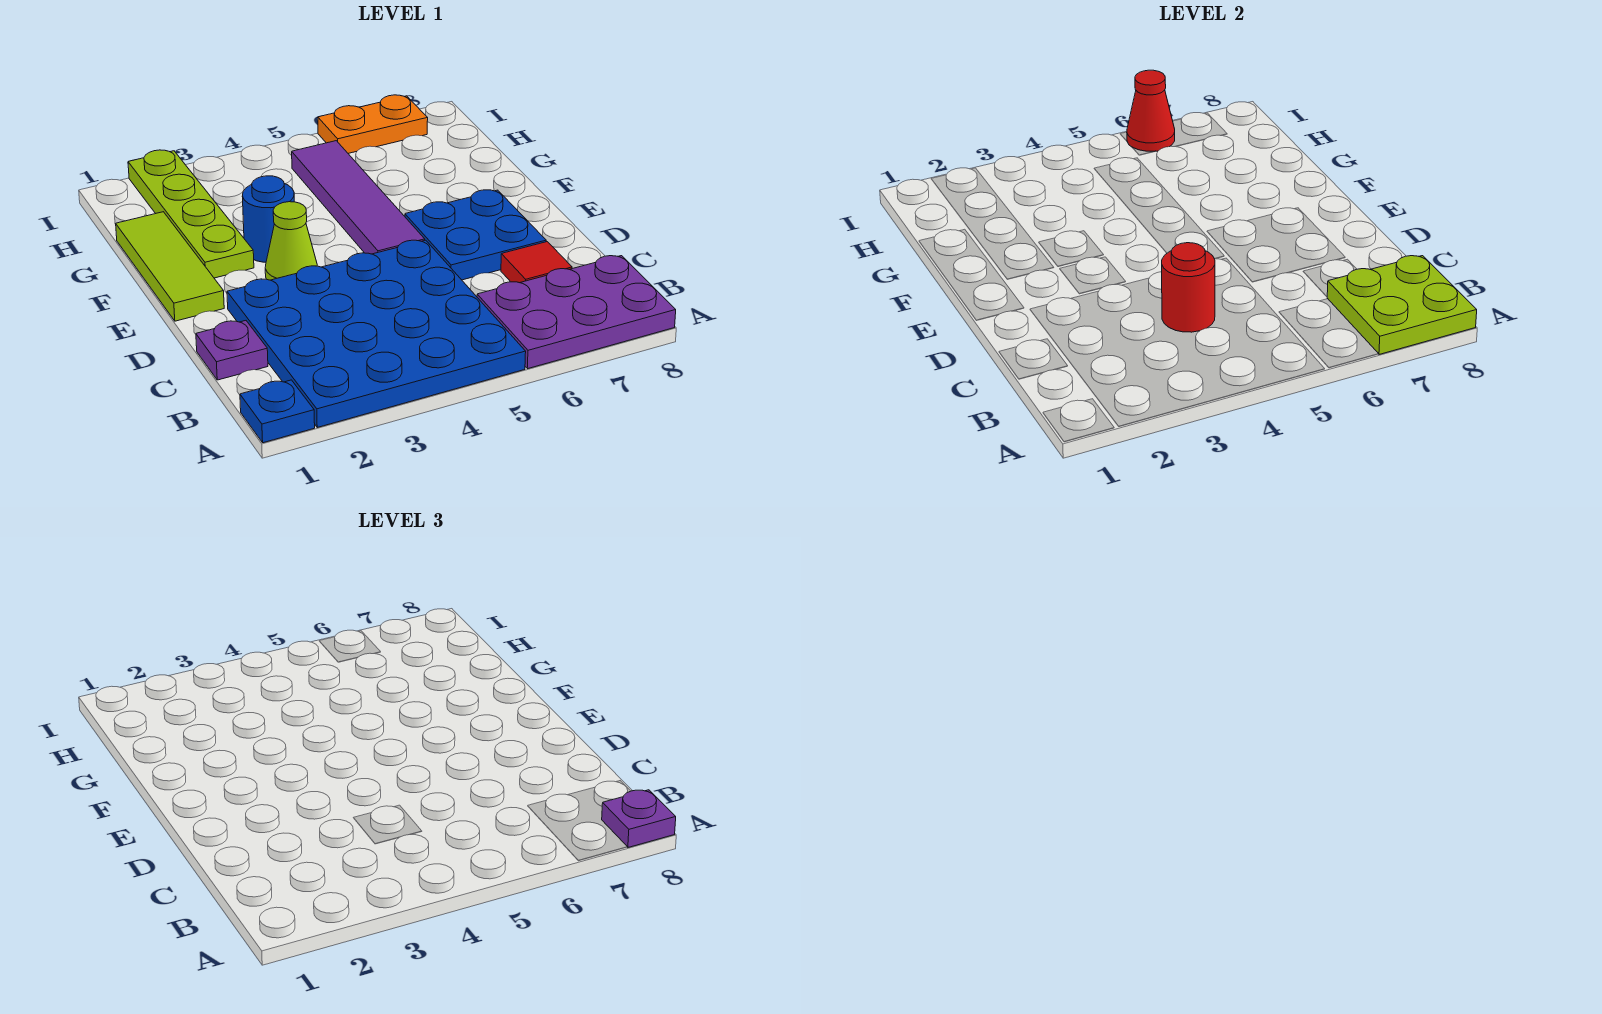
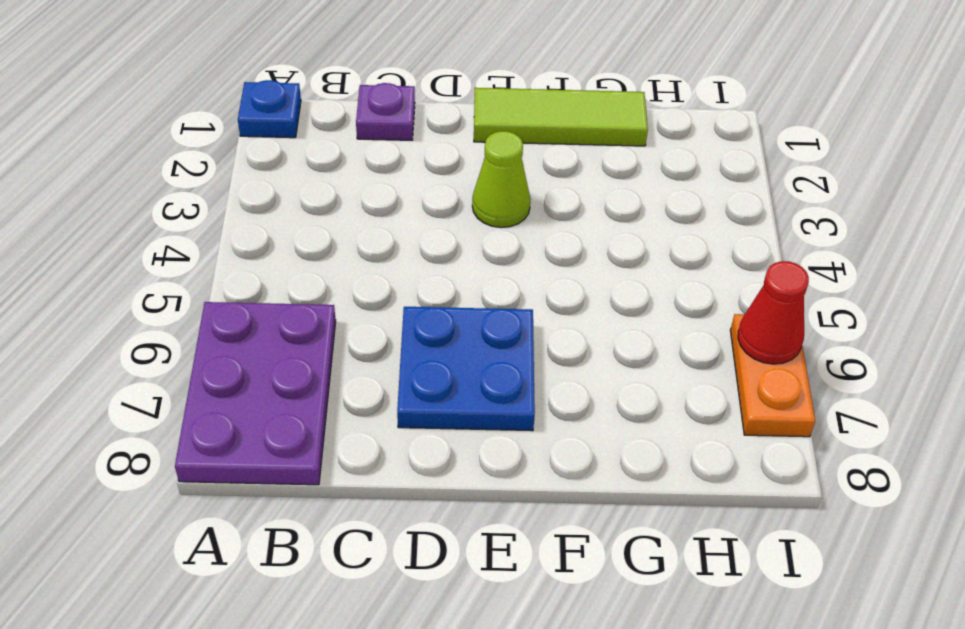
none -> blue 4x4 plate [227,240,526,427]
none -> red 1x1 tile [501,242,572,283]
none -> purple 1x4 tile [292,141,425,254]

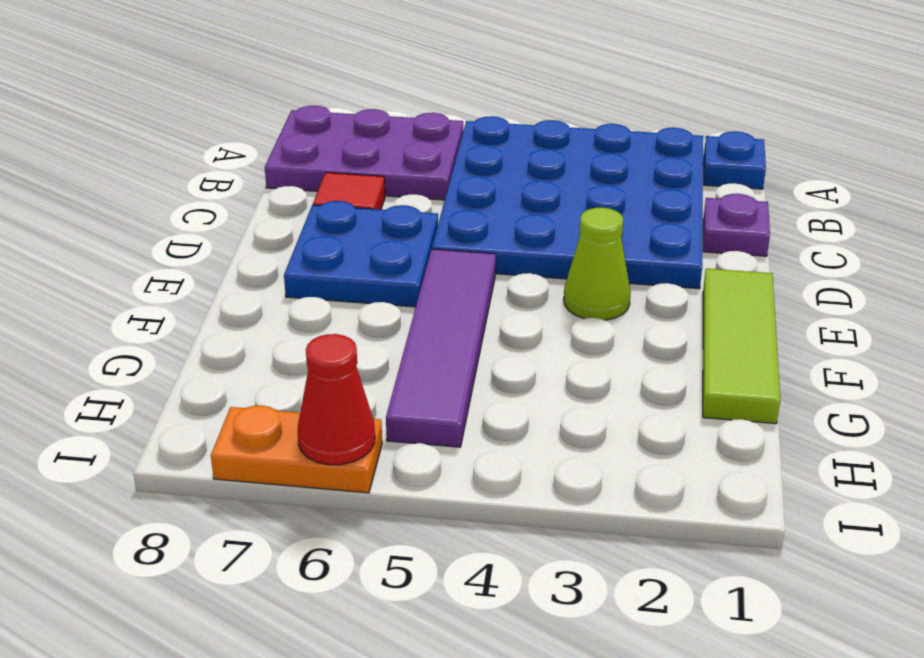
none -> lime 1x4 plate [128,150,254,278]
none -> blue 1x1 round brick [242,176,294,262]
none -> lime 2x2 plate [1327,256,1477,354]

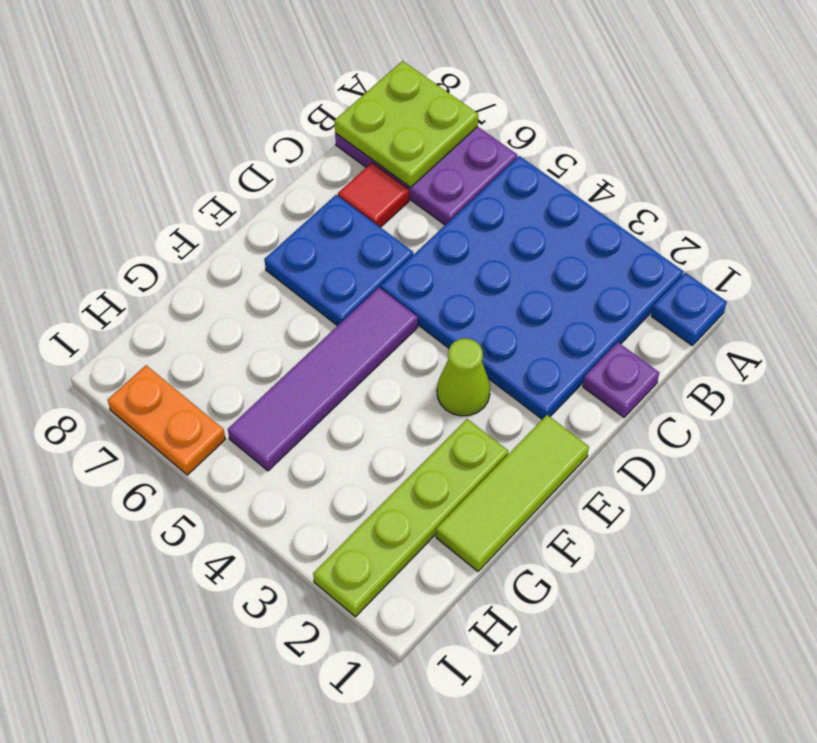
none -> blue 1x1 round brick [242,176,294,262]
none -> red 1x1 round brick [1162,243,1215,332]
none -> red 1x1 cone [1127,70,1175,151]

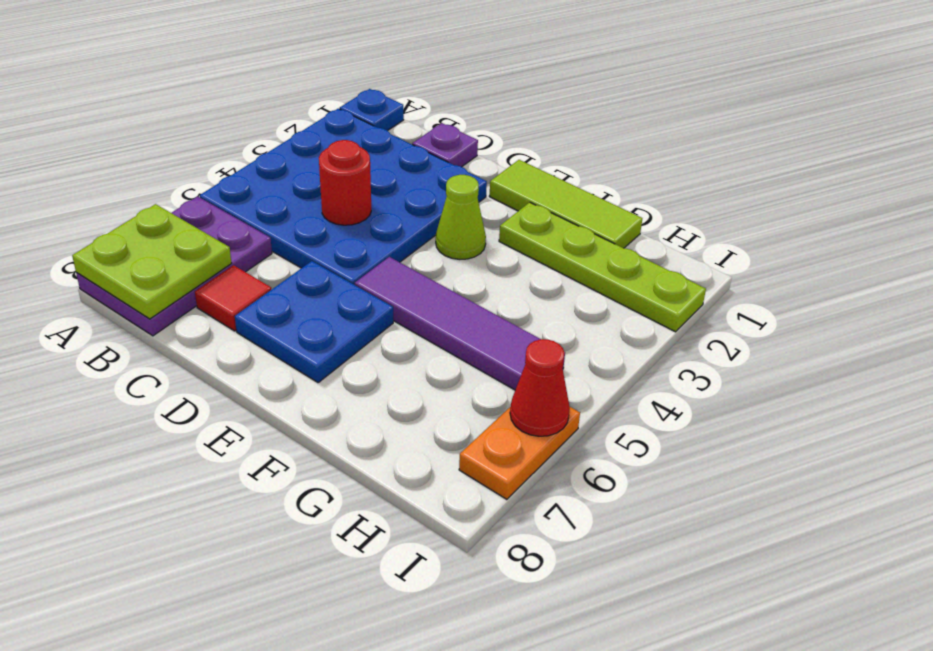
none -> blue 1x1 round brick [242,176,294,262]
none -> purple 1x1 plate [602,790,676,847]

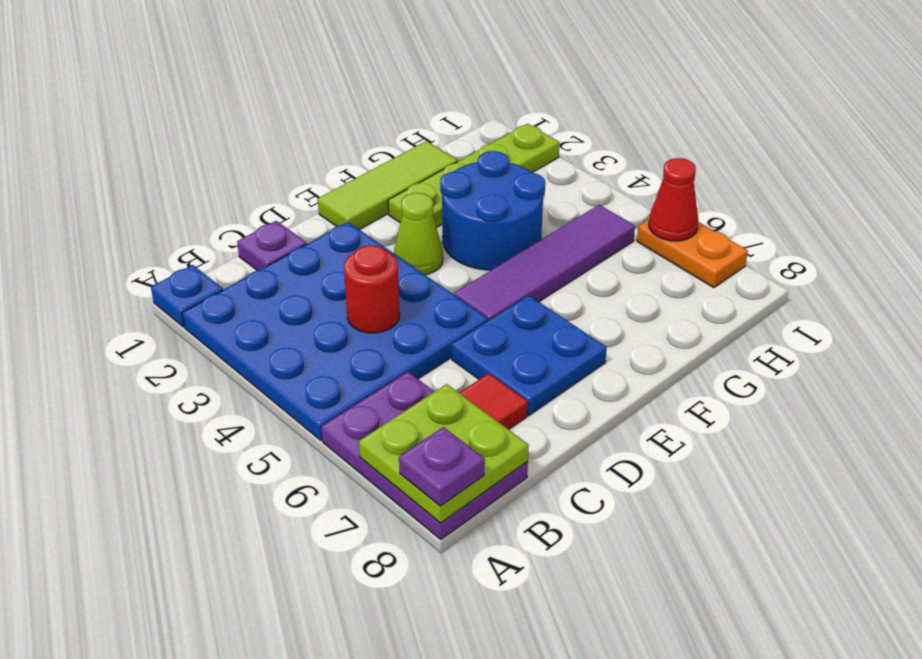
blue 2x2 round brick [440,151,545,270] -> blue 1x1 round brick [242,176,294,262]

